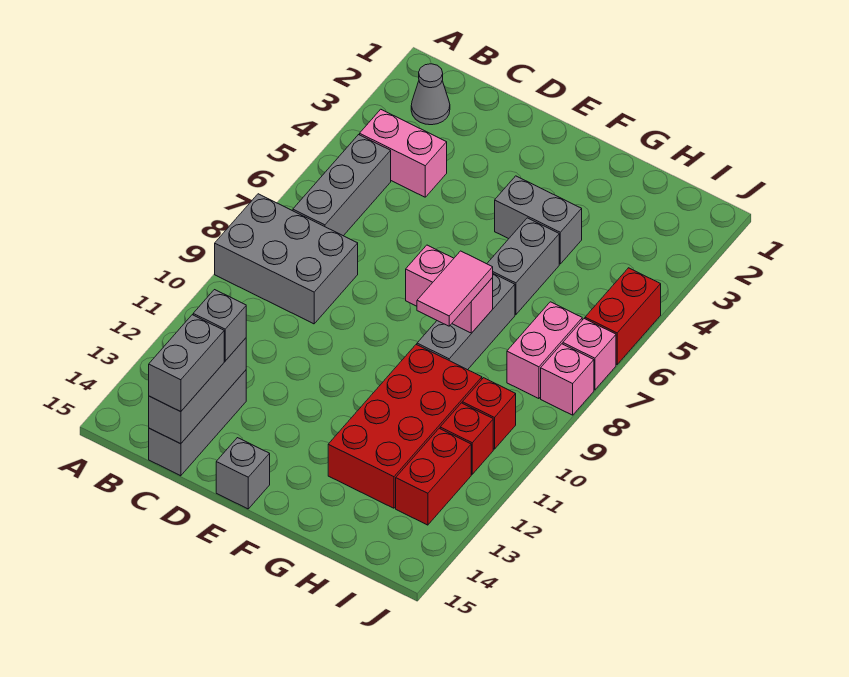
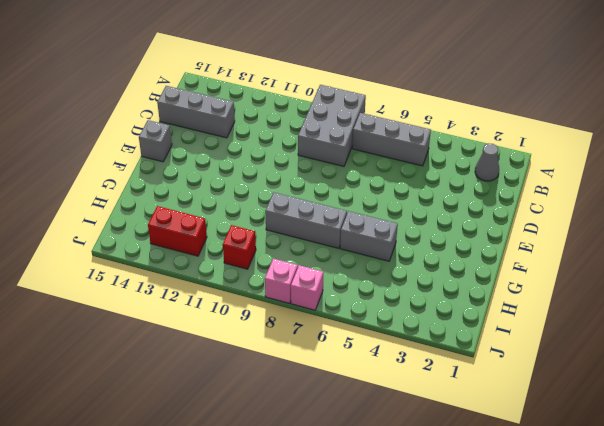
none -> pink 1x2 brick [360,109,447,197]
none -> grey 1x2 brick [495,176,582,264]
none -> red 2x4 brick [328,345,482,508]

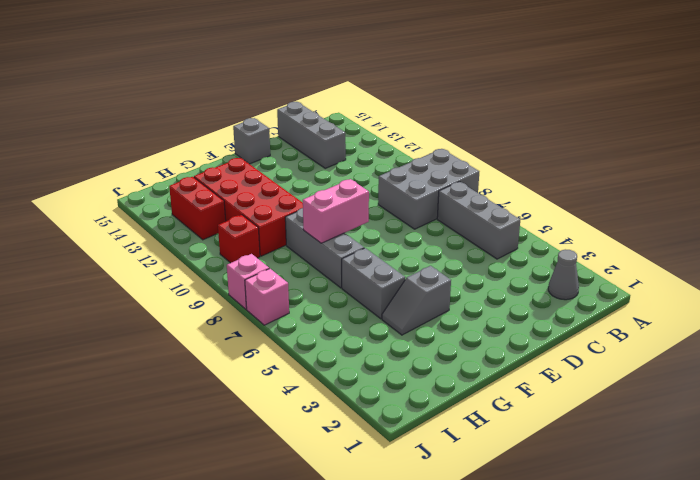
grey 1x2 slope [382,266,451,335] -> grey 1x2 brick [495,176,582,264]
none -> pink 1x2 brick [360,109,447,197]
none -> pink 1x2 brick [507,302,582,399]
none -> red 1x1 brick [440,403,493,474]

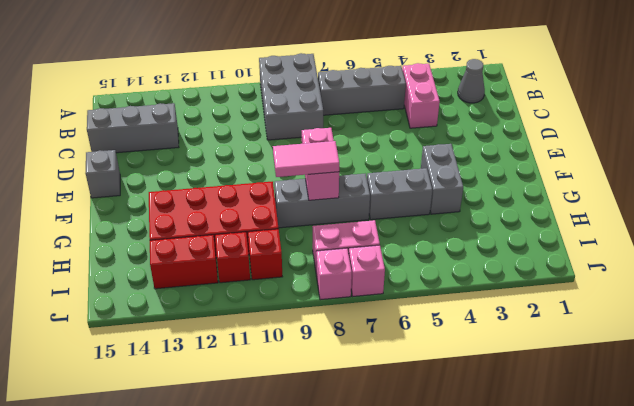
none -> red 1x2 brick [585,268,661,364]
none -> grey 1x3 brick [149,338,246,444]
none -> grey 1x1 brick [193,290,246,361]

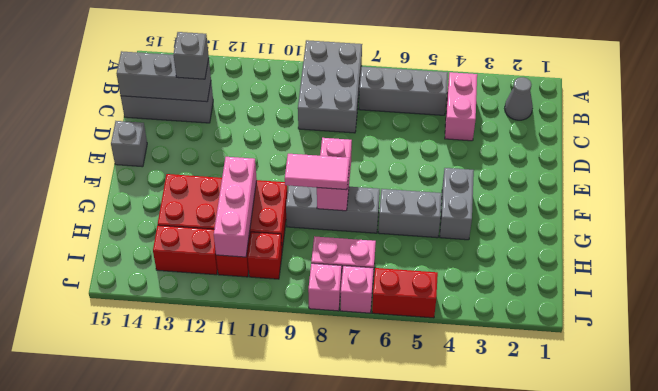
pink 1x3 brick [214,157,257,257] -> none
none -> grey 1x2 brick [149,315,224,412]

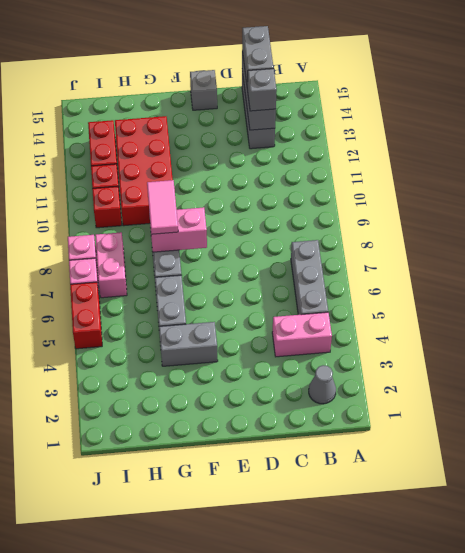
none -> grey 2x3 brick [215,194,358,324]

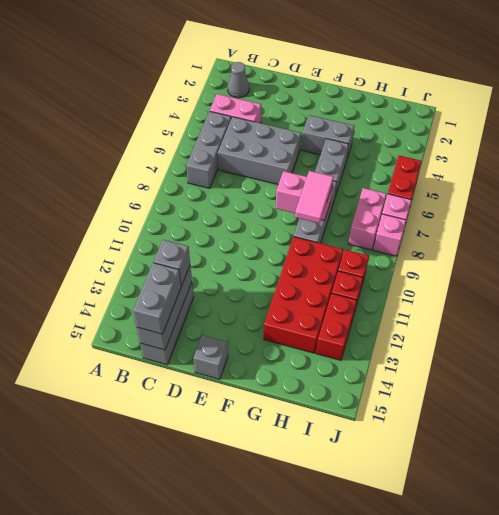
grey 2x3 brick [218,117,301,184] -> grey 2x3 brick moved to [215,194,358,324]

